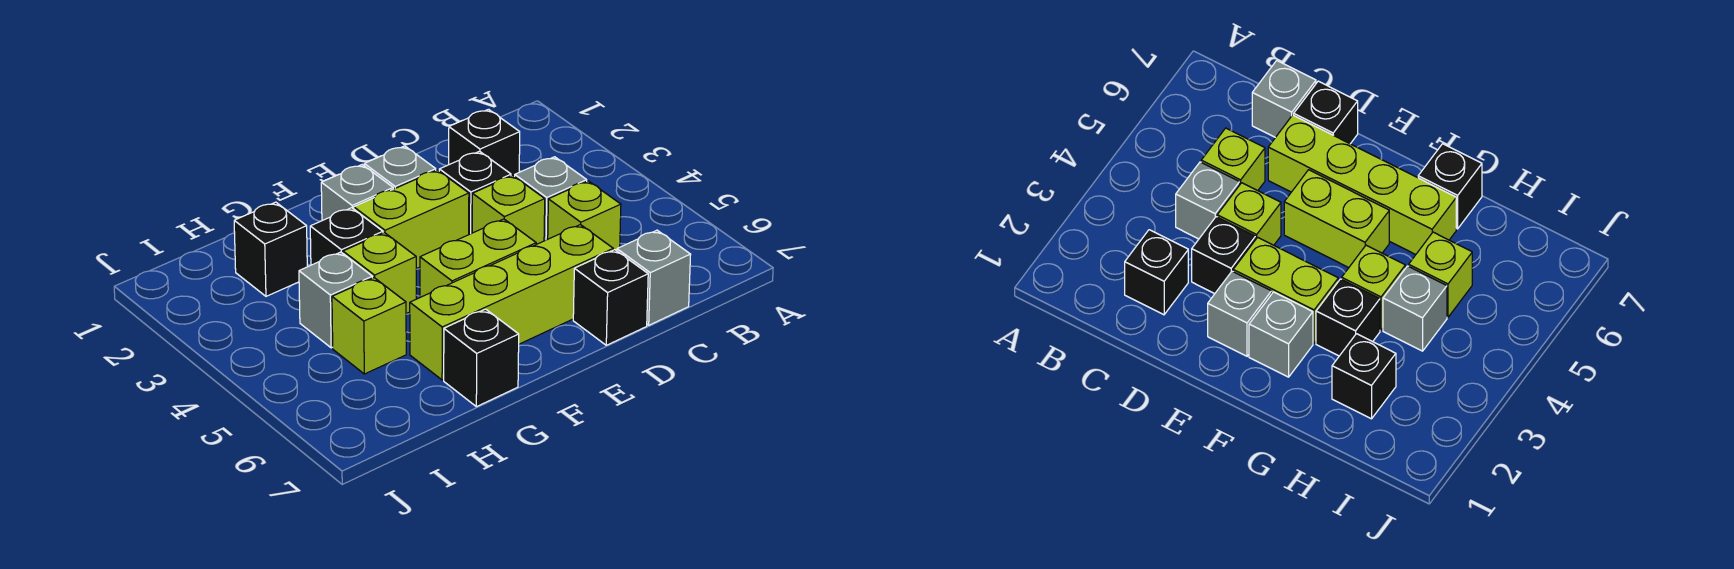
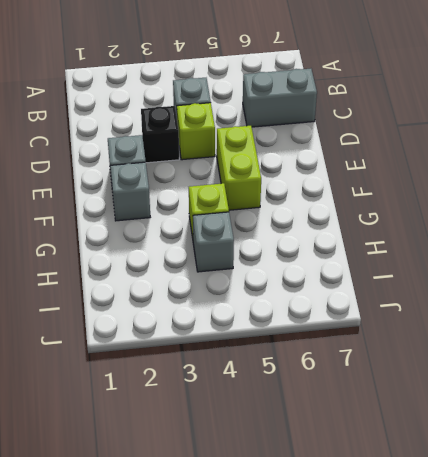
grey 1x2 brick [243,69,317,127] -> grey 1x1 brick [617,230,691,325]
none -> black 1x1 brick [449,109,520,177]
none -> lime 1x1 brick [548,181,621,251]
none -> lime 1x4 brick [410,225,613,380]

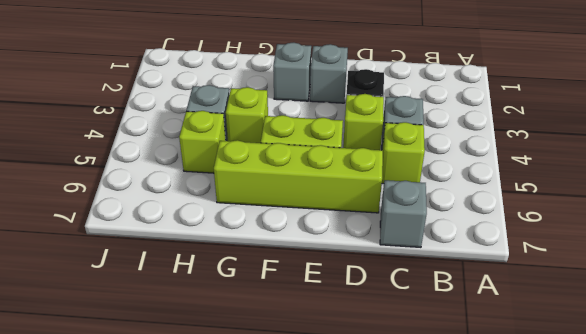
none -> black 1x1 brick [449,109,520,177]
none -> black 1x1 brick [573,250,648,345]
none -> lime 1x2 brick [354,170,469,269]

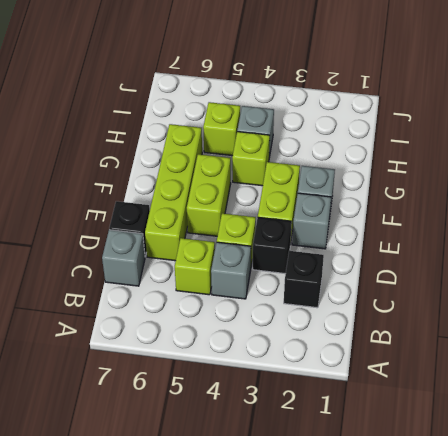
none -> black 1x1 brick [310,208,383,265]
none -> black 1x1 brick [444,309,519,407]
none -> black 1x1 brick [234,202,307,296]

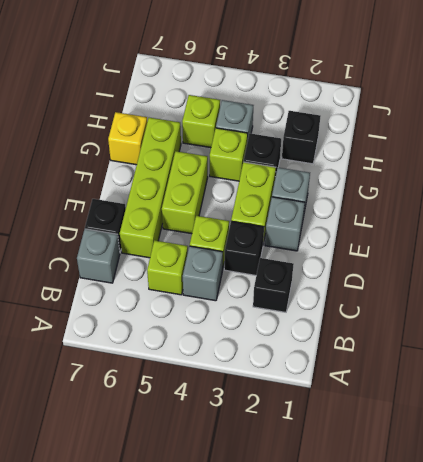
yellow 1x1 brick [108,112,147,165] -> black 1x1 brick [444,309,519,407]

